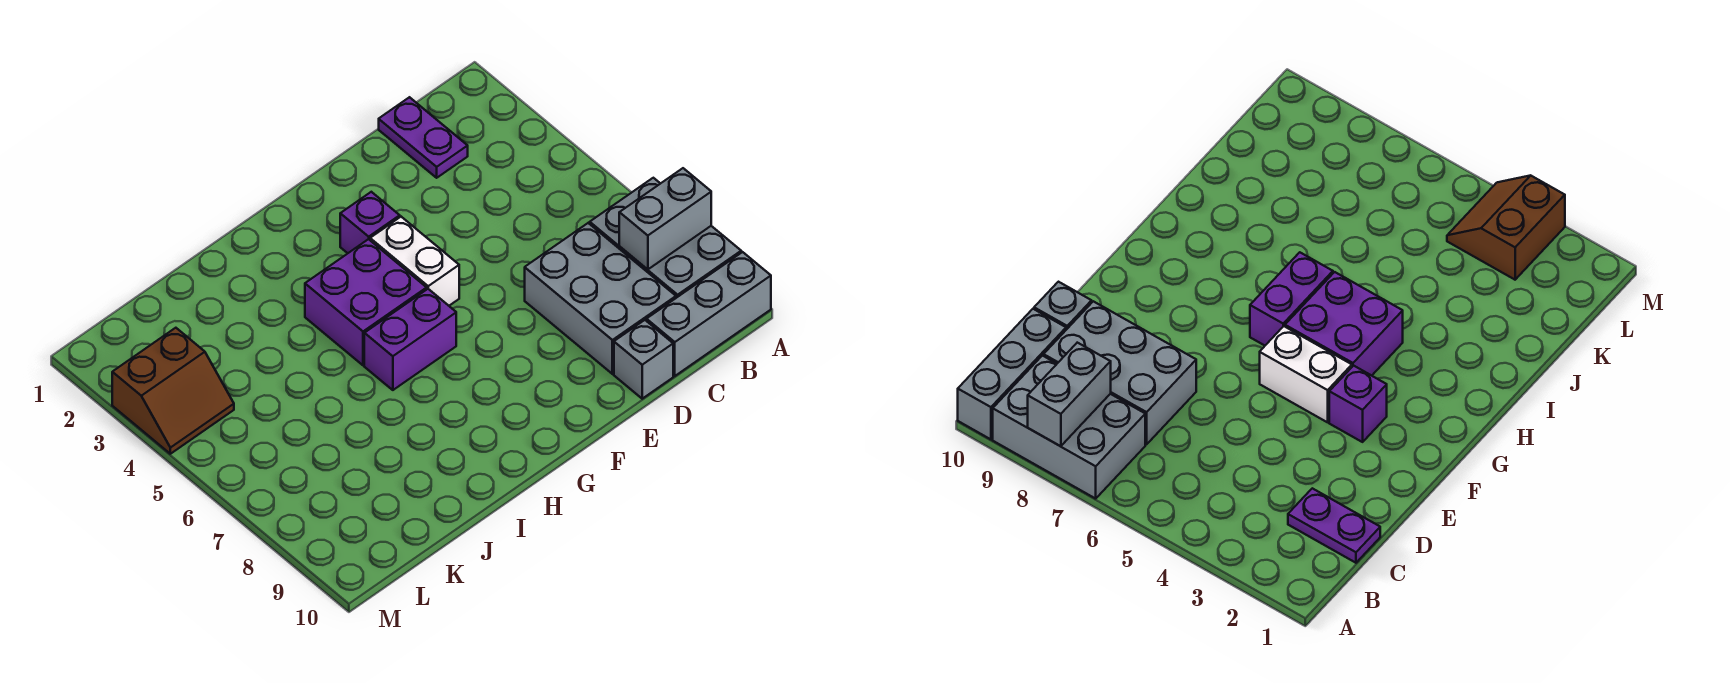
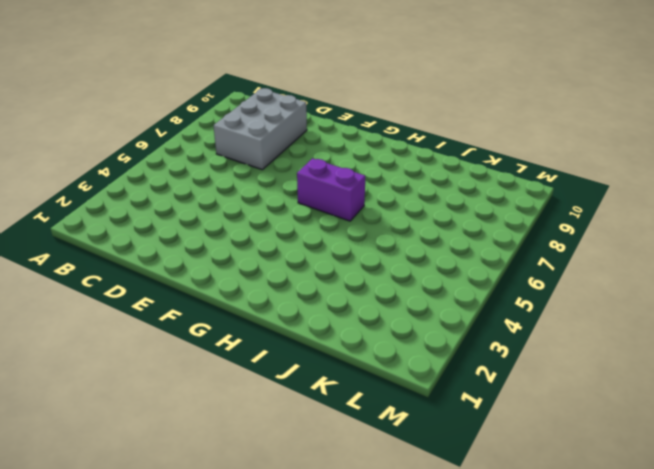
none -> grey 2x3 brick [590,178,741,298]
none -> grey 1x3 brick [646,252,771,376]

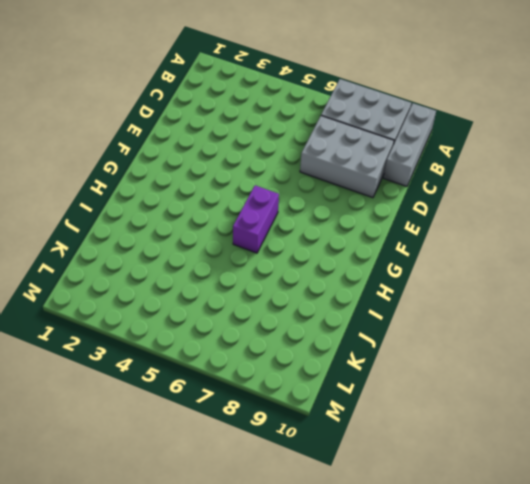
none -> purple 1x2 plate [379,97,468,178]
none -> grey 1x1 brick [614,320,673,399]

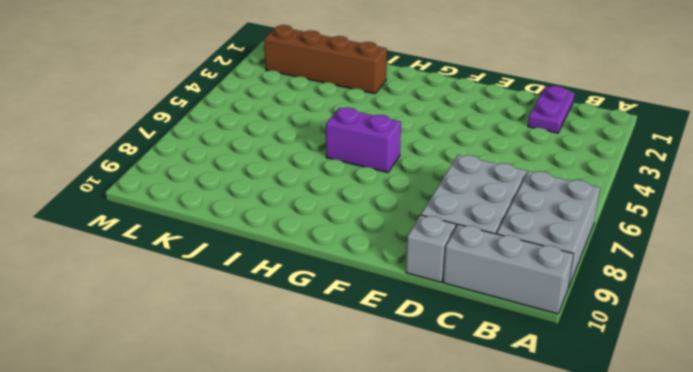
brown 1x4 brick [264,25,387,94] -> none
none -> purple 1x1 brick [340,192,400,253]
none -> white 1x2 brick [370,217,459,306]

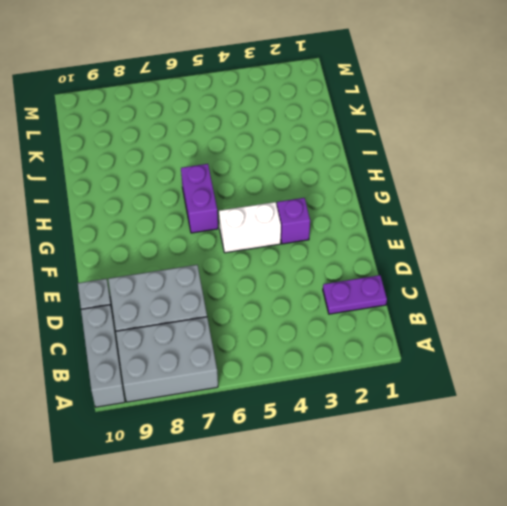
none -> purple 2x2 brick [305,239,427,365]
none -> brown 2x2 slope [112,328,234,454]

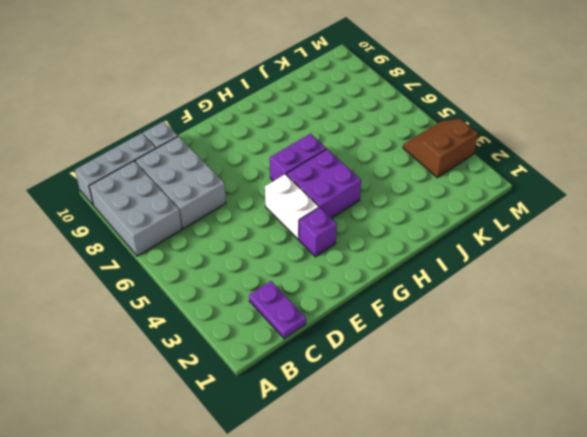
none -> grey 1x2 brick [619,168,711,270]

